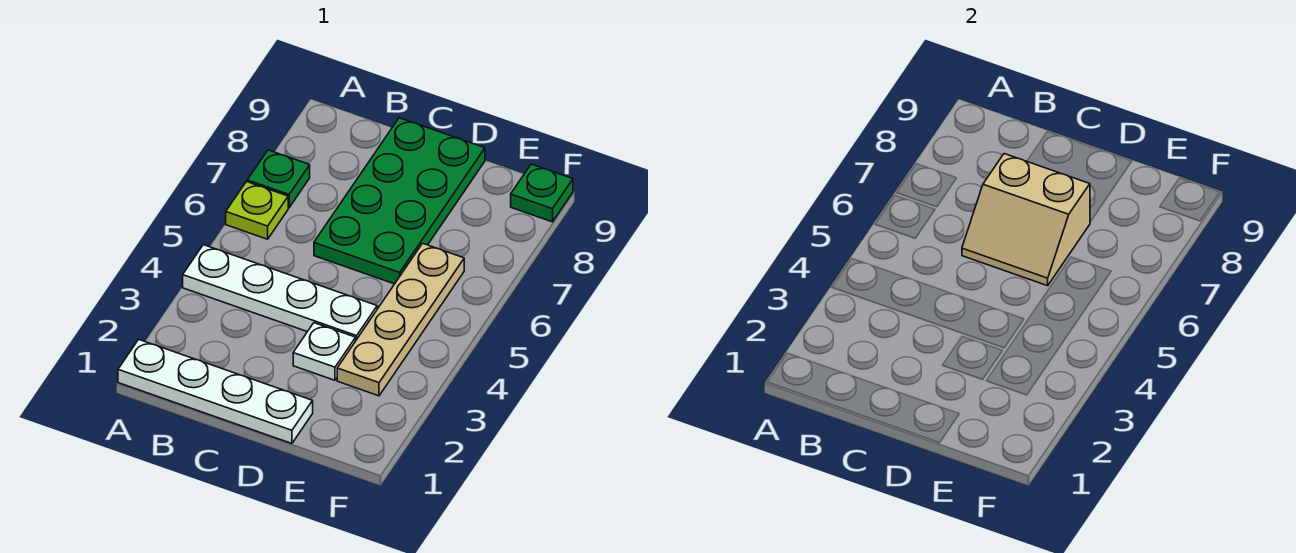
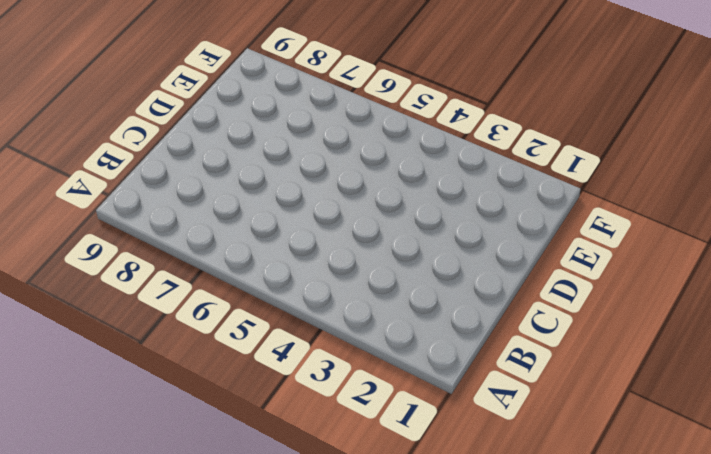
none -> white 1x4 plate [118,340,313,444]
none -> white 1x4 plate [183,245,377,340]

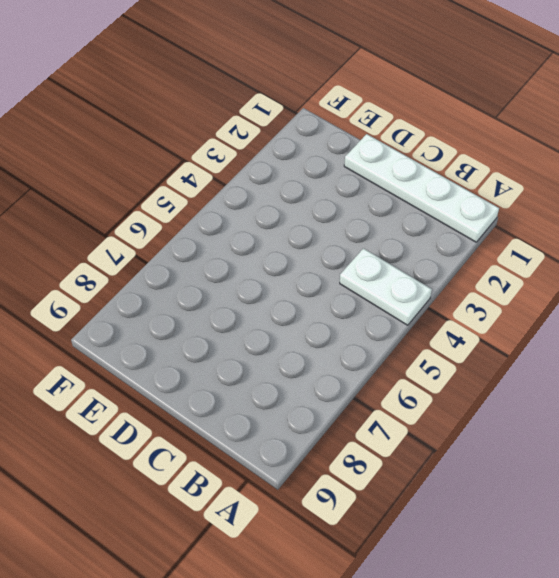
white 1x2 plate [340,248,432,325] -> white 1x4 plate [183,245,377,340]
none -> lime 1x1 plate [226,182,288,239]
none -> green 1x1 plate [247,150,310,208]

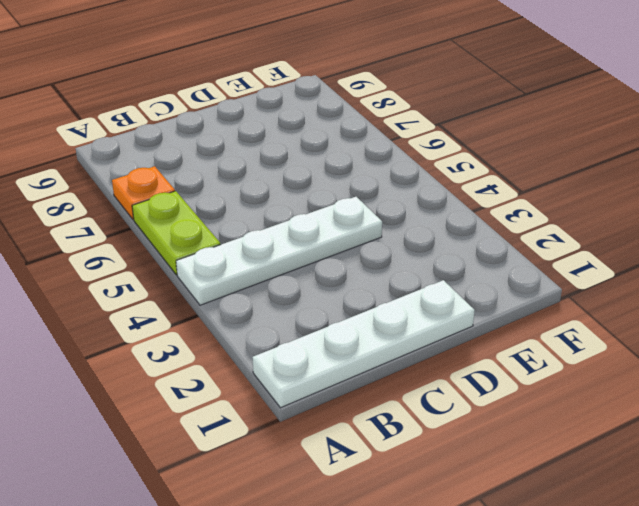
lime 1x2 plate [132,191,221,275] -> lime 1x1 plate [226,182,288,239]
orange 1x1 plate [112,166,175,220] -> green 1x1 plate [247,150,310,208]
none -> green 2x4 plate [314,118,485,284]
none -> white 1x1 plate [293,323,356,380]

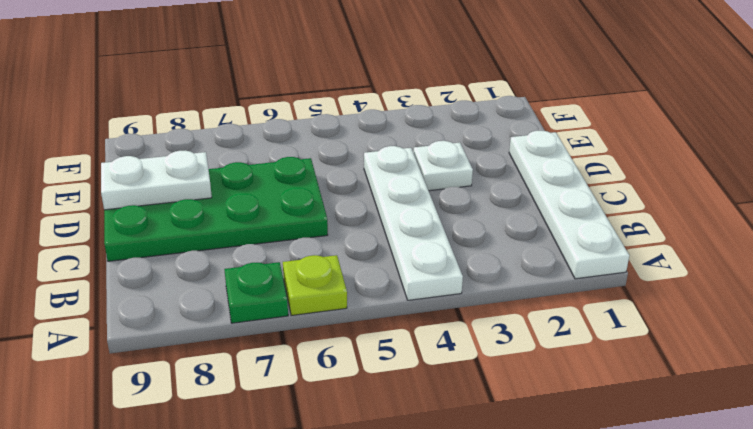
white 1x2 plate [101,150,212,210] -> none
none -> tan 1x4 plate [337,243,464,396]
none -> green 1x1 plate [511,164,573,222]

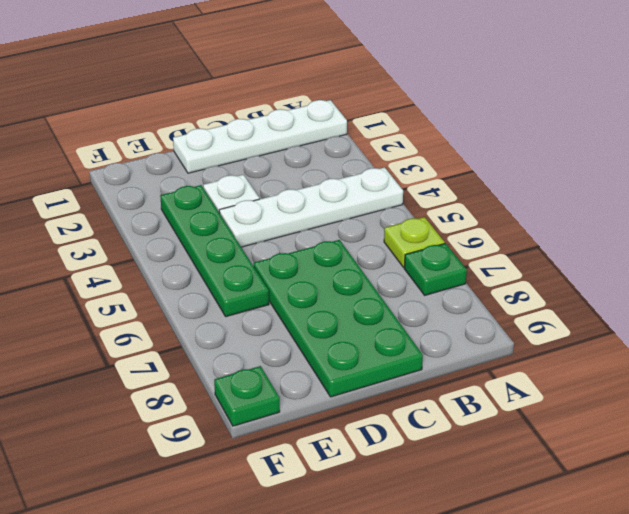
green 1x4 plate [160,185,269,317] -> tan 1x4 plate [337,243,464,396]
none -> tan 2x2 slope [962,154,1090,286]

